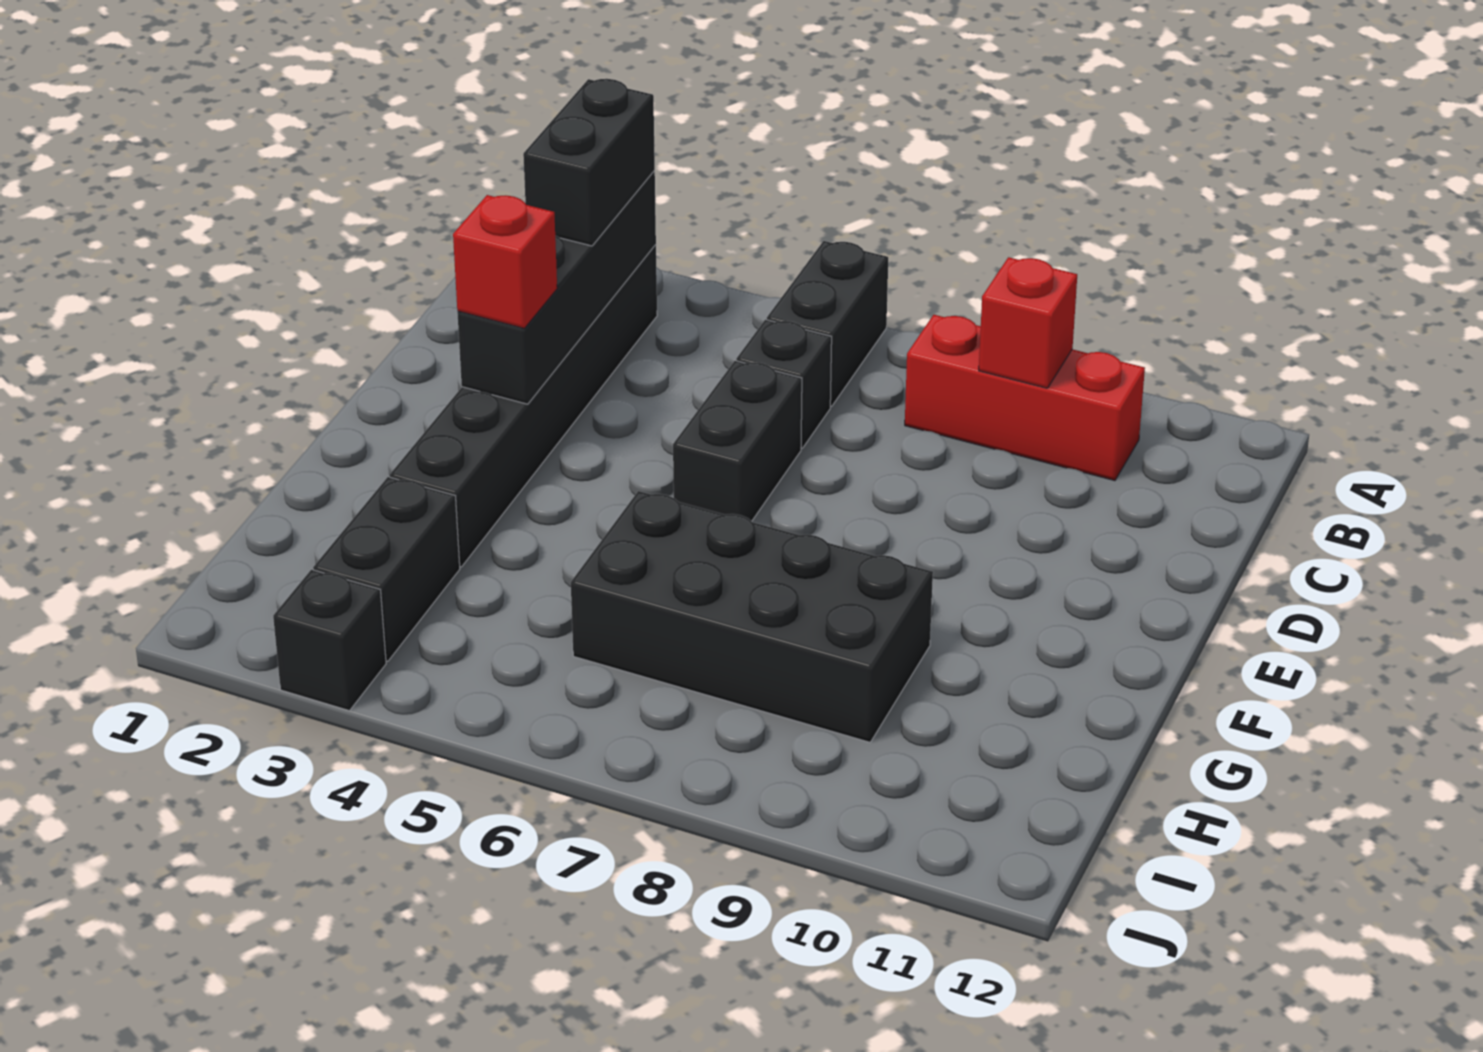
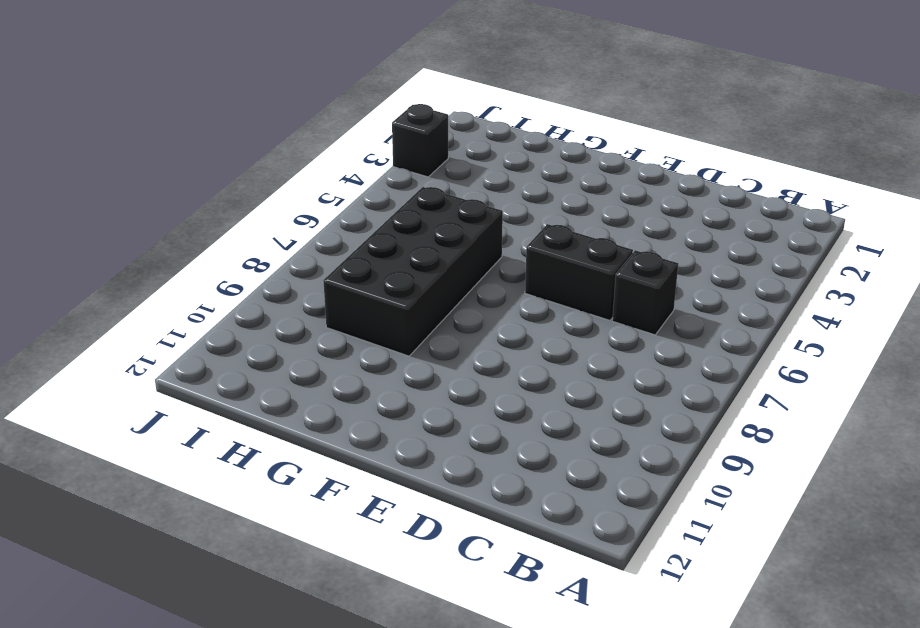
none -> black 1x2 brick [767,241,888,406]
none -> black 1x6 brick [390,245,657,567]
none -> red 1x3 brick [905,315,1145,481]

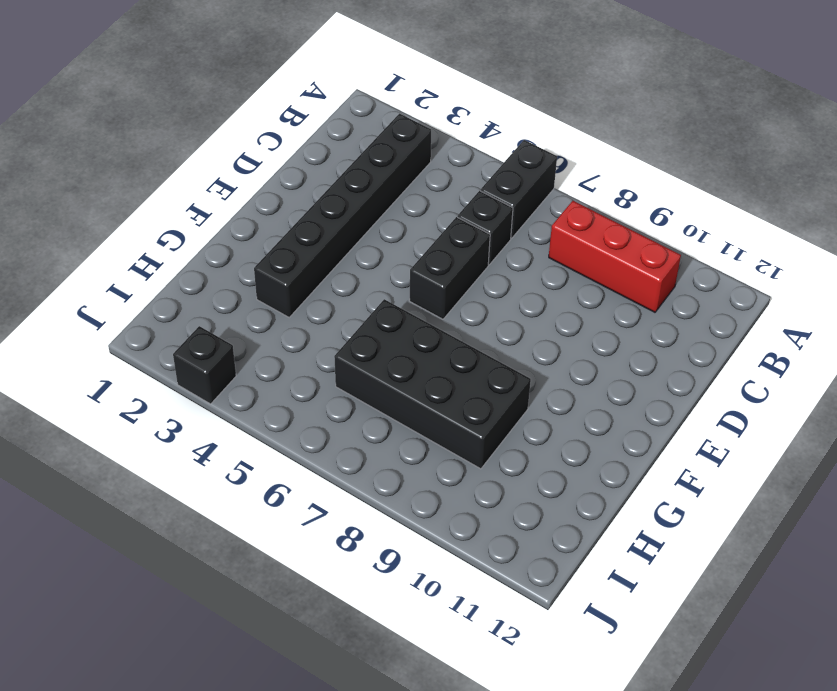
none -> black 1x2 brick [313,477,460,661]
none -> black 1x4 brick [457,171,656,404]
none -> red 1x1 brick [979,257,1077,388]

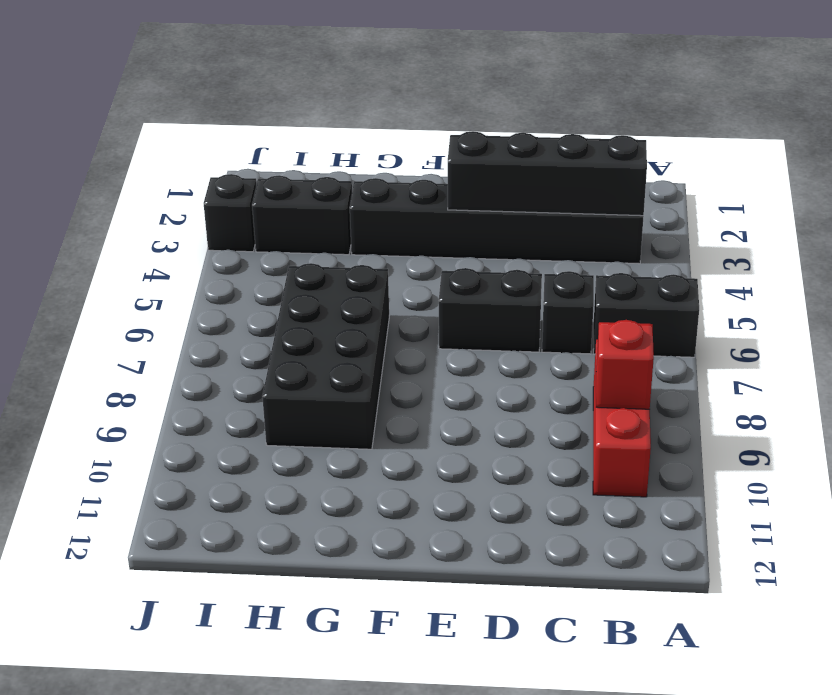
none -> black 1x2 brick [523,79,655,246]
none -> red 1x1 brick [453,195,557,328]

